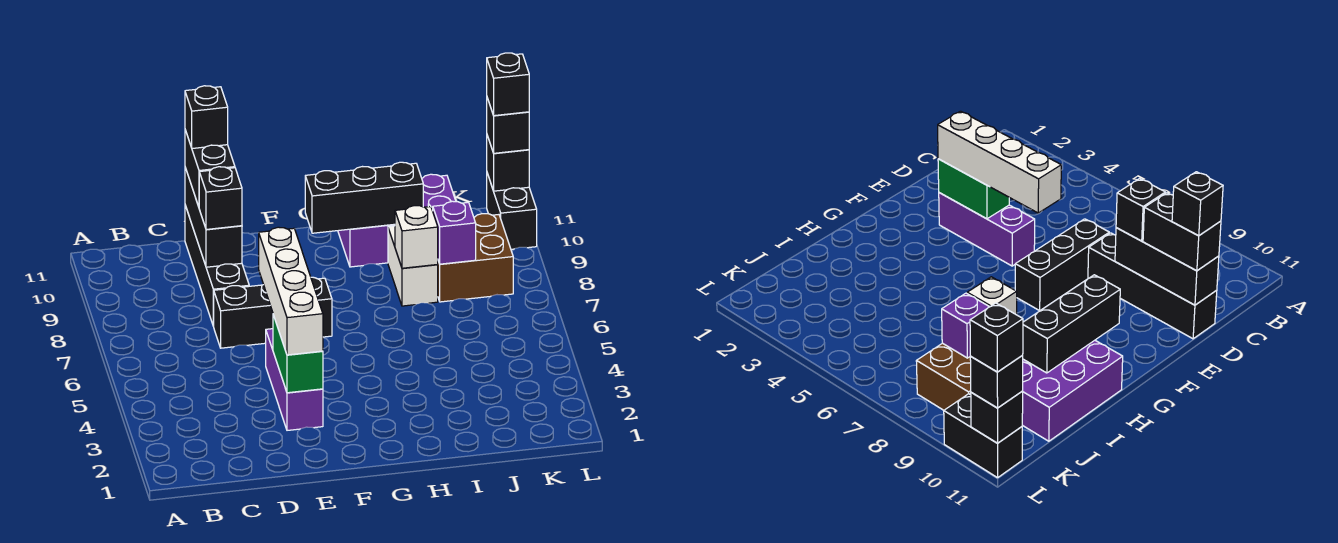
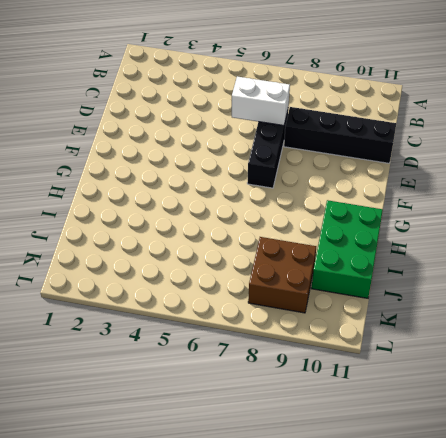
white 1x2 brick [232,76,290,125] -> white 1x2 brick moved to [388,226,438,306]
green 2x3 brick [311,200,383,298] -> purple 2x3 brick [338,174,456,267]
none -> purple 1x3 brick [266,329,323,430]
none -> black 1x2 brick [487,173,537,249]
none -> black 1x3 brick [185,168,242,267]

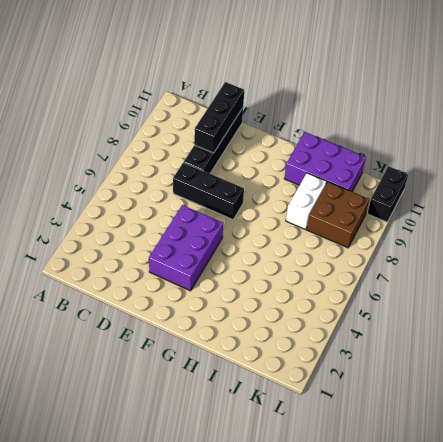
purple 2x3 brick [149,205,223,291] -> purple 1x3 brick [266,329,323,430]
none -> green 1x2 brick [273,315,323,393]
none -> black 1x3 brick [305,162,423,233]
none -> white 1x1 brick [395,206,438,268]

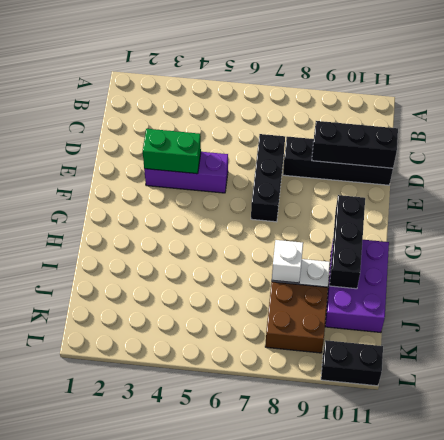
none -> purple 1x1 brick [433,201,476,264]
none -> black 1x1 brick [487,136,529,191]
none -> black 1x1 brick [199,167,242,230]

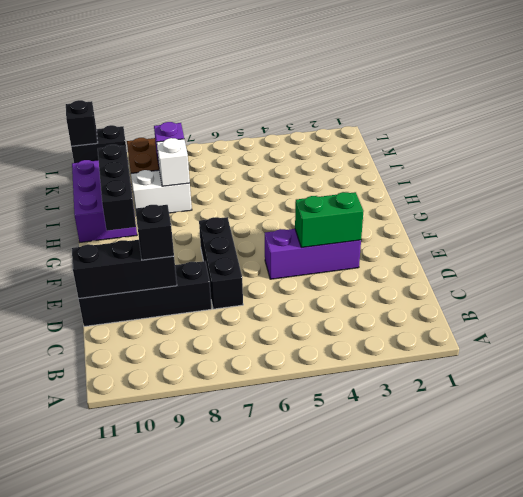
none -> black 1x2 brick [185,130,235,207]
none -> white 1x4 brick [259,227,323,355]
none -> black 1x1 brick [487,98,529,153]

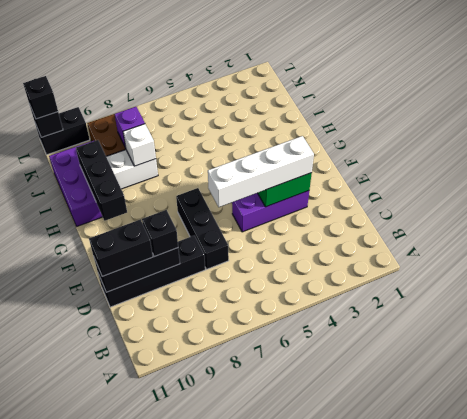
none -> black 1x1 brick [185,86,228,148]
none -> black 1x1 brick [487,53,529,116]

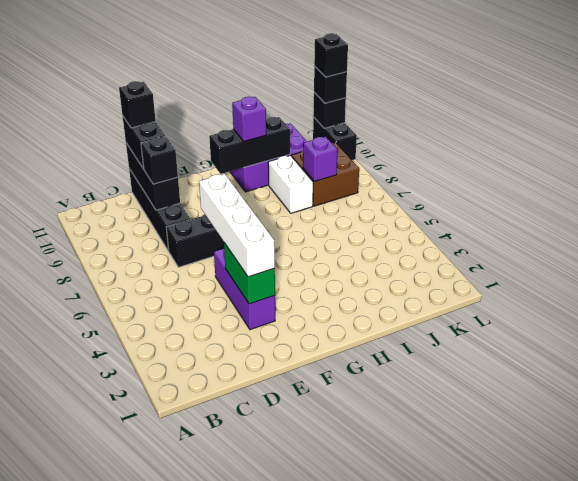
purple 1x1 brick [232,97,266,141] -> none
none -> white 1x1 brick [395,206,438,268]

